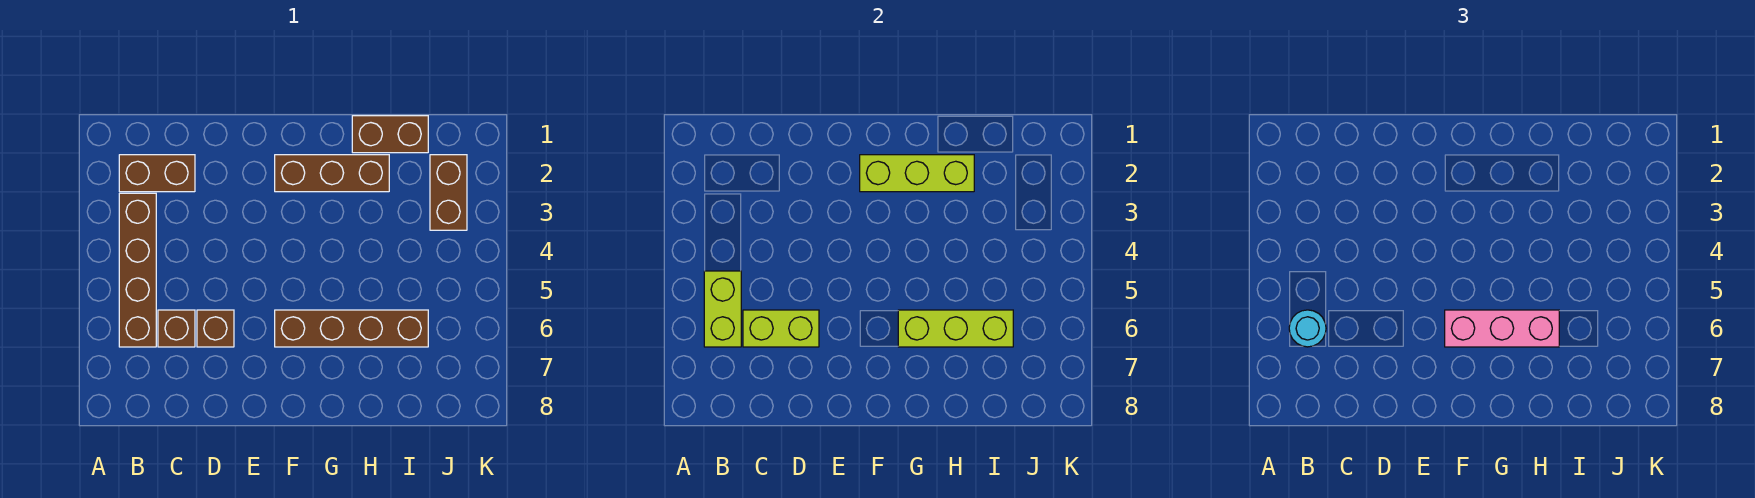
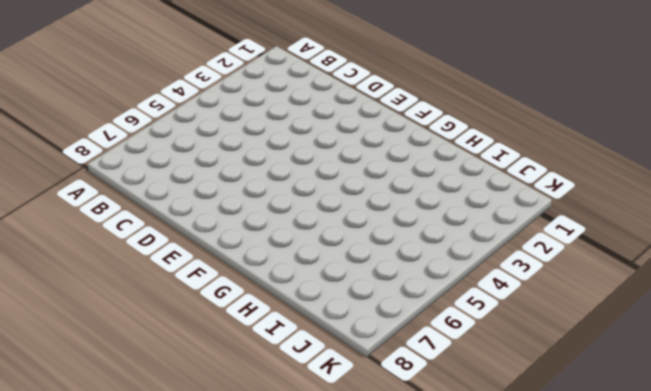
none -> brown 1x2 brick [119,155,195,192]
none -> brown 1x4 brick [119,193,156,347]
none -> brown 1x1 brick [158,310,195,347]

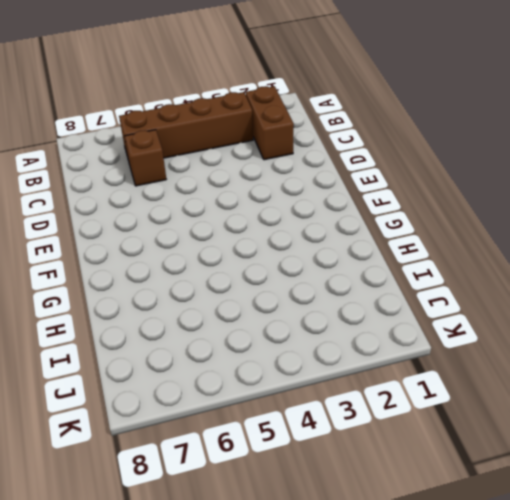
none -> brown 1x1 brick [197,310,234,347]
none -> brown 1x3 brick [275,155,389,192]
none -> brown 1x4 brick [275,310,428,347]

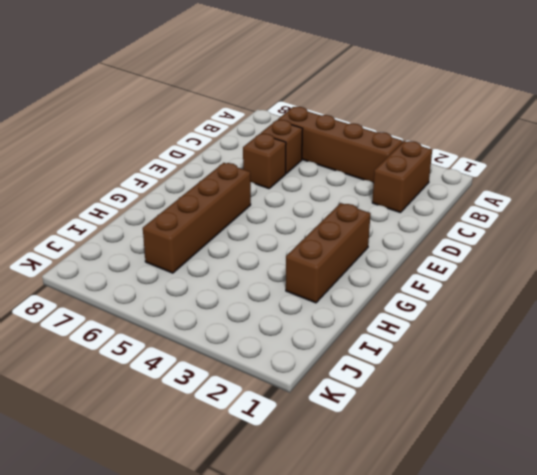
none -> brown 1x2 brick [352,116,428,153]
none -> brown 1x2 brick [430,155,467,230]
none -> lime 1x2 brick [704,271,741,347]

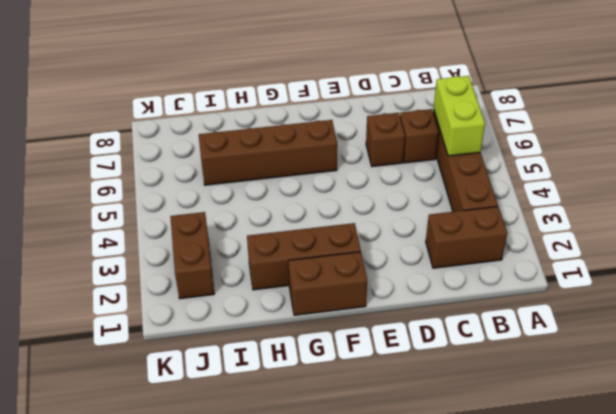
brown 1x2 brick [288,252,367,315] -> brown 1x2 brick moved to [352,116,428,153]
none -> lime 1x2 brick [743,310,819,347]
none -> lime 1x3 brick [860,155,974,192]
none -> lime 1x3 brick [898,310,1013,347]

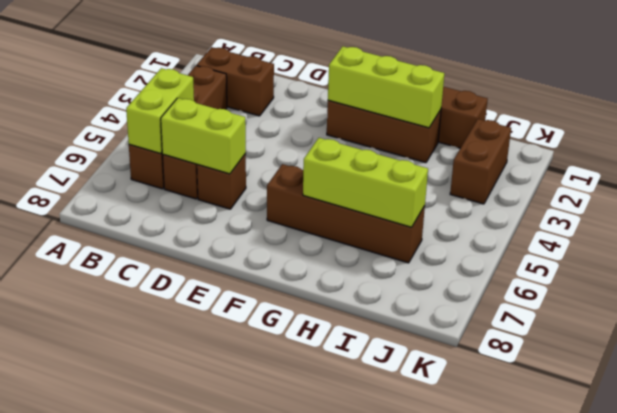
none -> cyan 1x1 round brick [1289,310,1326,347]
none -> pink 1x3 brick [1445,310,1559,347]

